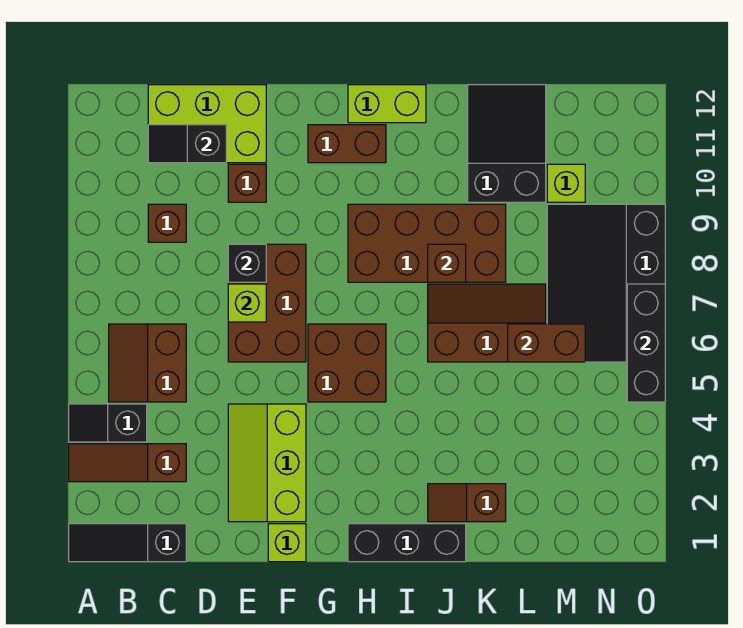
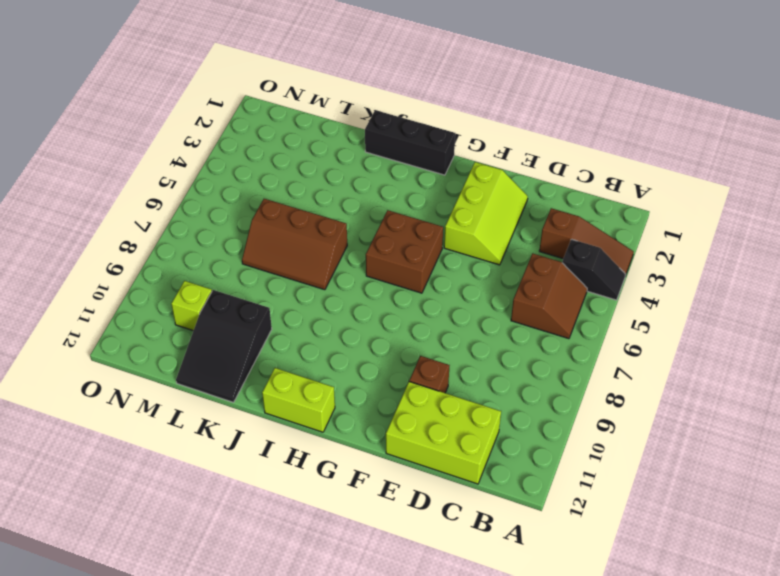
none -> black 1x3 slope [69,524,186,562]
none -> brown 1x1 brick [148,204,186,242]
none -> brown 2x3 brick [228,244,306,362]

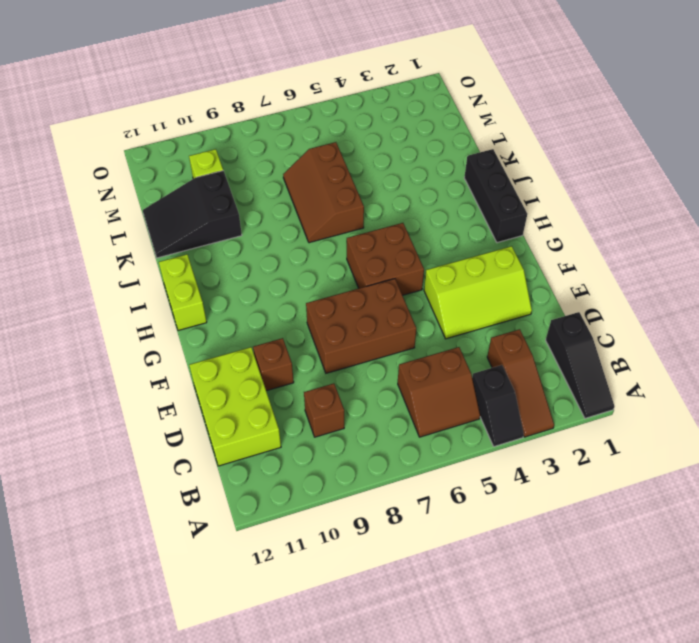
none -> lime 1x1 brick [268,524,306,562]
none -> brown 1x2 brick [308,125,386,163]
none -> brown 2x4 brick [348,204,506,282]

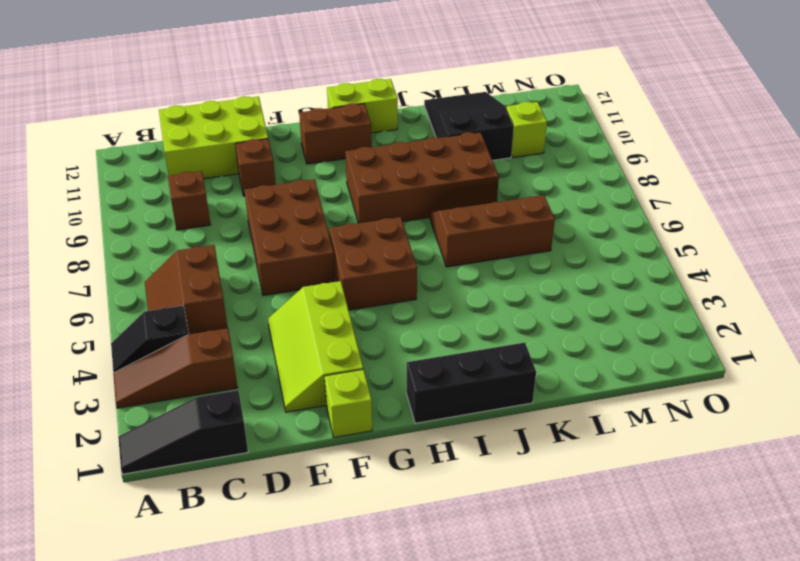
none -> brown 1x2 slope [428,484,506,522]
none -> black 3x4 slope [547,204,665,362]
none -> black 1x2 slope [148,125,226,163]

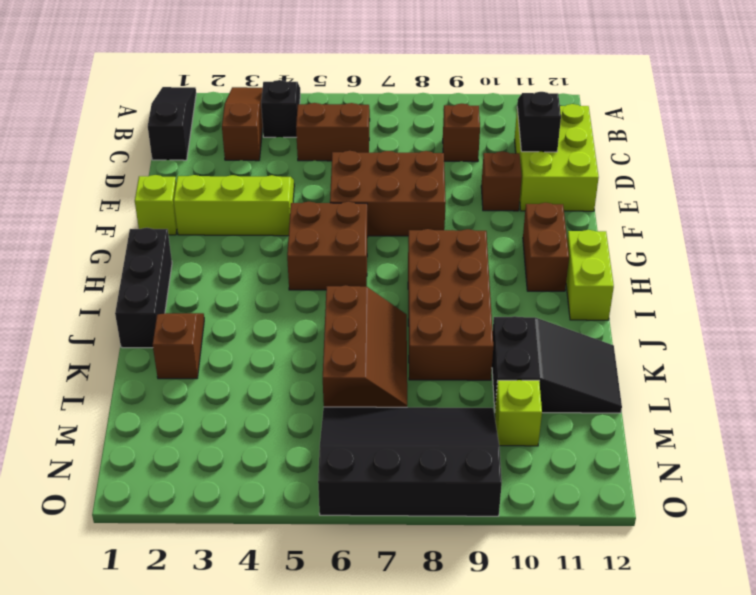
none -> lime 1x1 brick [228,284,266,322]
none -> black 1x1 brick [228,244,266,282]
none -> brown 1x1 brick [428,244,466,282]

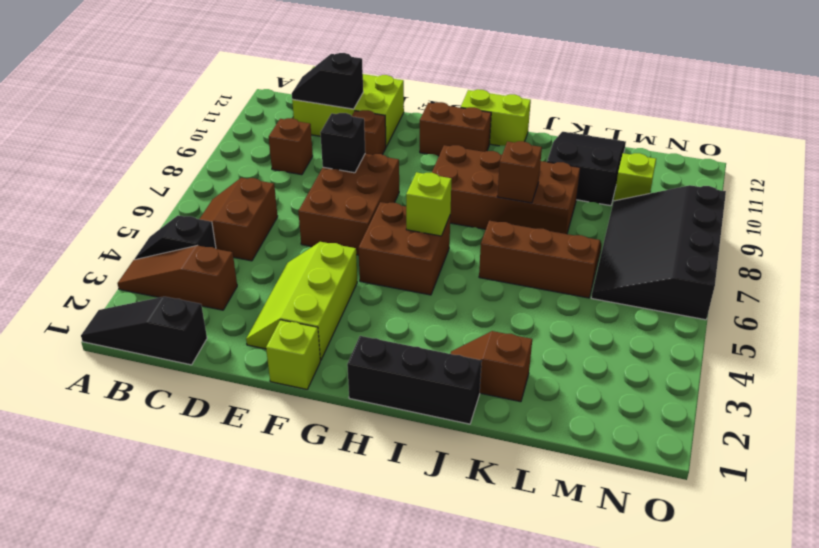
lime 1x1 brick [406,172,452,236] -> lime 1x1 brick moved to [228,284,266,322]
none -> brown 1x2 brick [508,324,585,362]
none -> black 1x3 brick [627,284,665,402]

